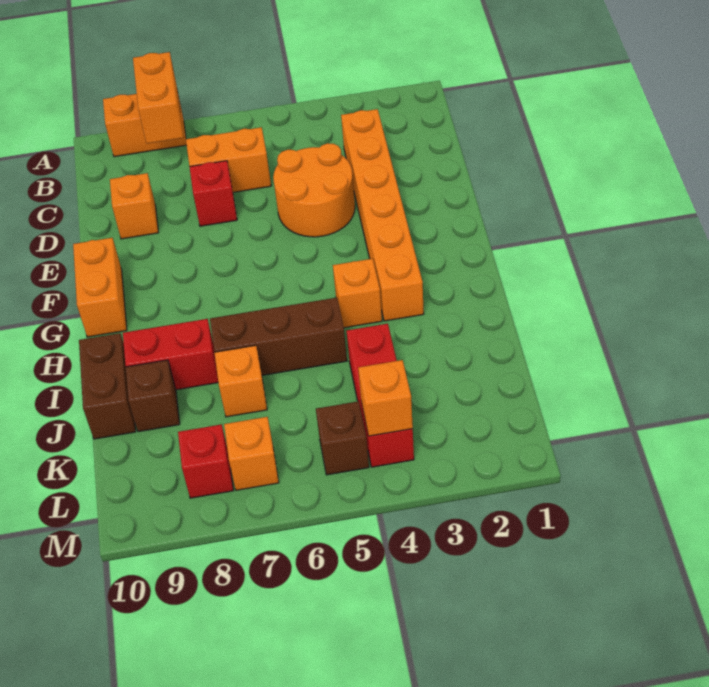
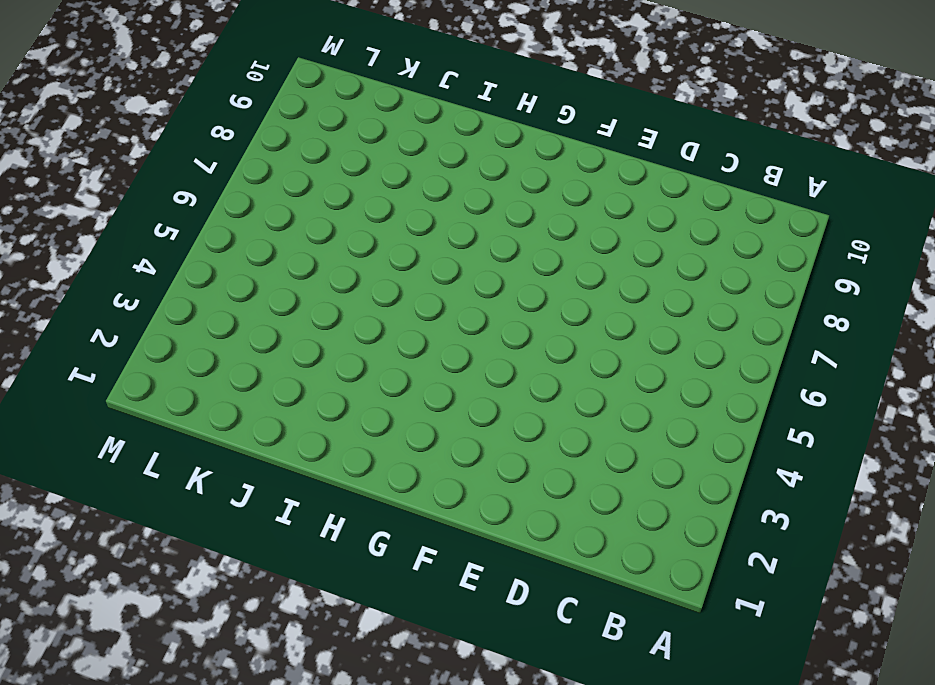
none -> orange 1x2 brick [103,90,186,157]
none -> orange 1x6 brick [341,109,424,321]
none -> orange 1x2 brick [186,127,271,192]

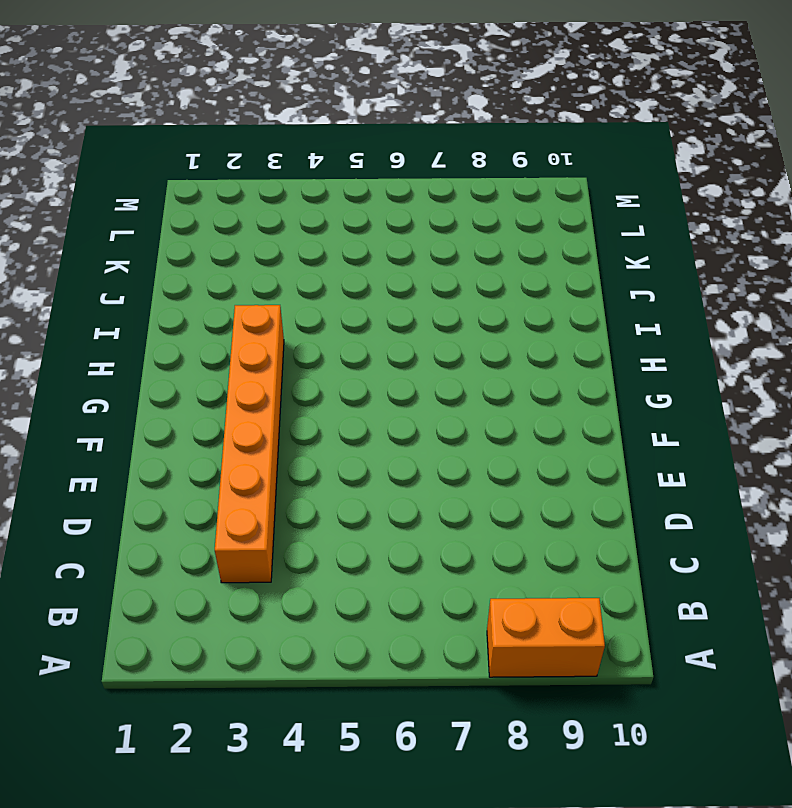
none -> orange 1x2 brick [186,127,271,192]
none -> orange 2x2 round brick [273,143,355,237]
none -> red 1x1 brick [189,161,237,226]

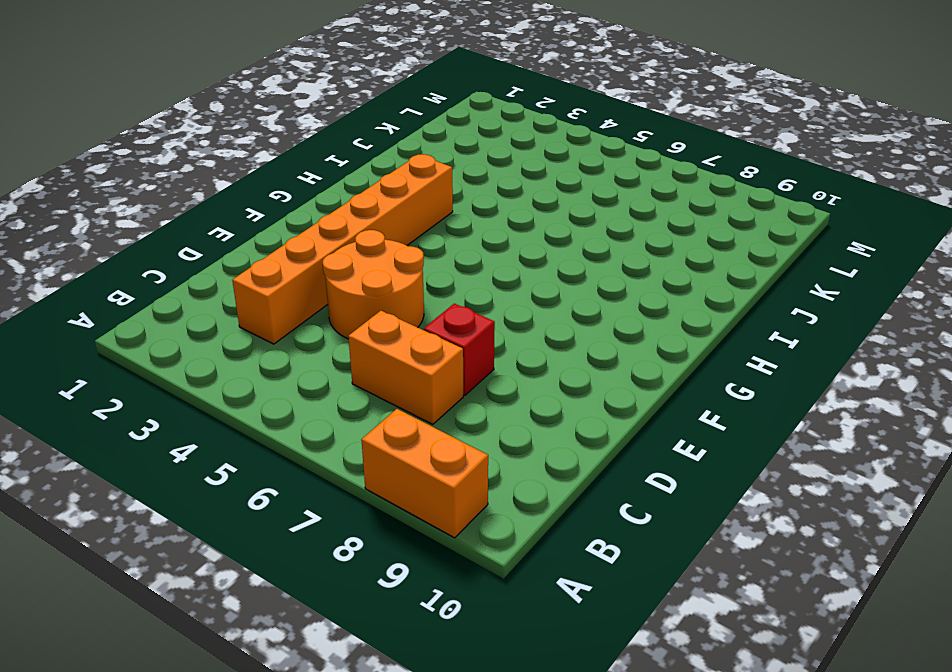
none -> orange 1x1 brick [110,173,158,239]
none -> orange 1x2 brick [73,238,127,337]
none -> orange 1x1 brick [333,259,382,328]

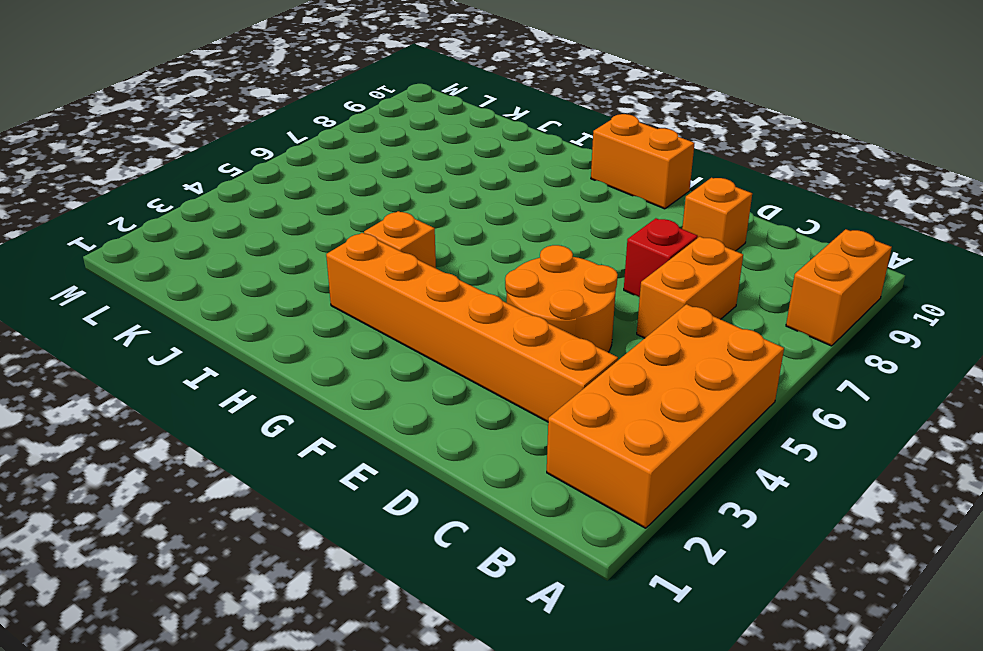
orange 2x4 brick [547,304,784,528] -> none
none -> brown 1x3 brick [210,298,347,375]
none -> red 1x2 brick [123,319,218,390]
none -> brown 1x2 brick [79,333,136,439]

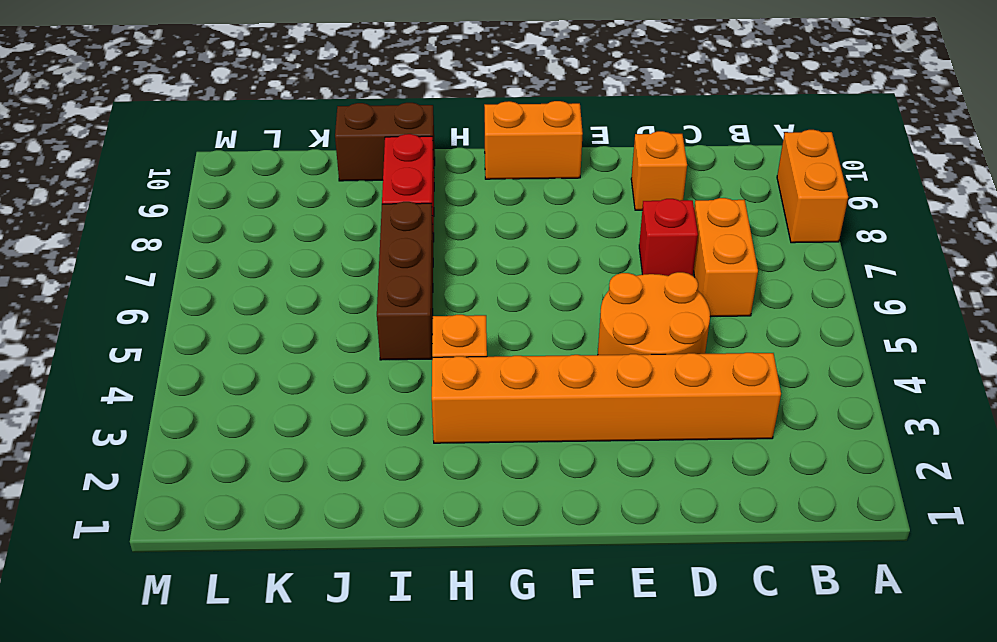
none -> red 1x3 brick [347,324,414,467]
none -> orange 1x1 brick [214,345,267,417]
none -> brown 1x1 brick [126,360,180,432]

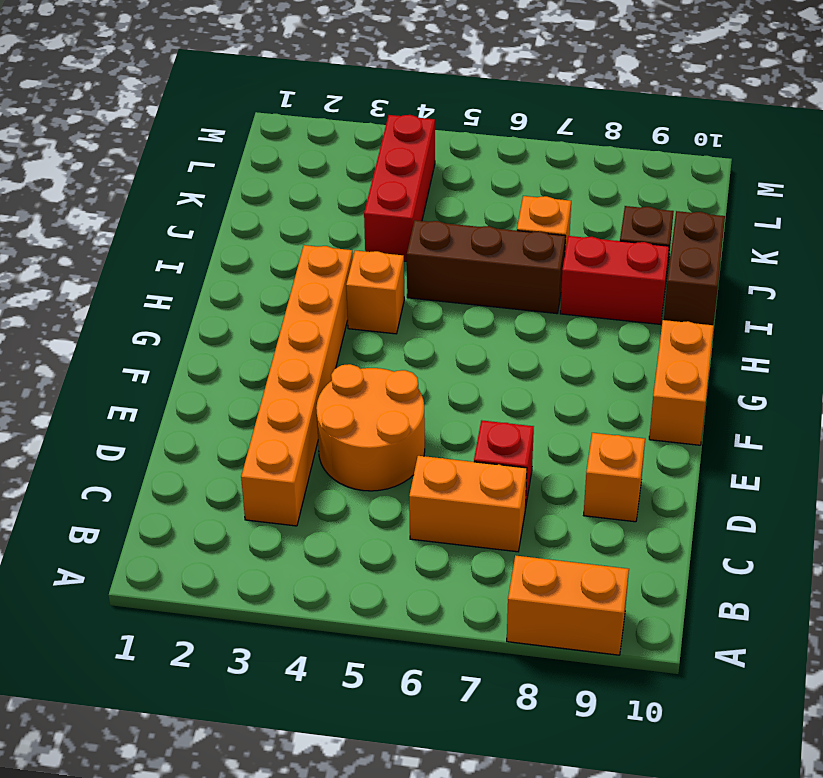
none -> brown 1x1 brick [316,401,369,475]
none -> orange 1x1 brick [224,417,279,490]
none -> red 1x1 brick [178,424,233,498]

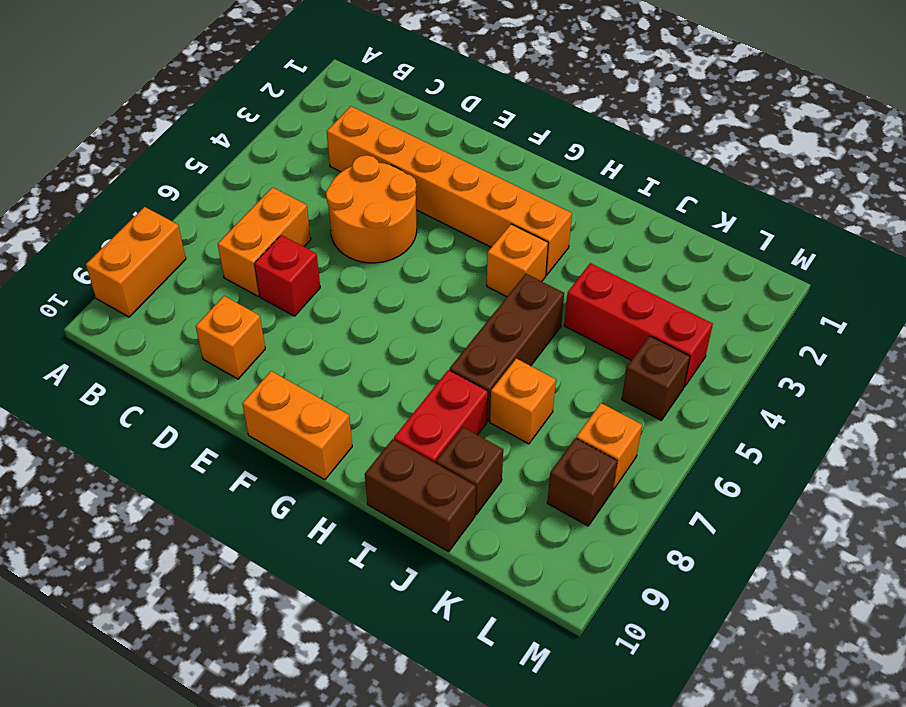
brown 1x1 brick [547,438,617,526] -> red 1x1 brick [178,424,233,498]
none -> orange 1x2 brick [133,52,184,144]
none -> orange 1x1 brick [358,360,413,436]

